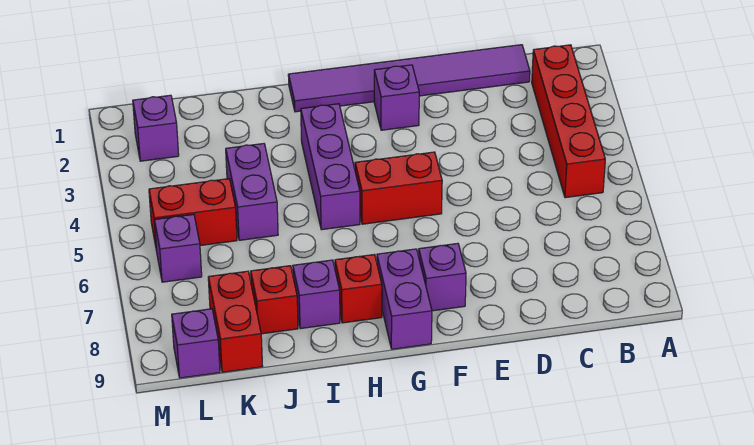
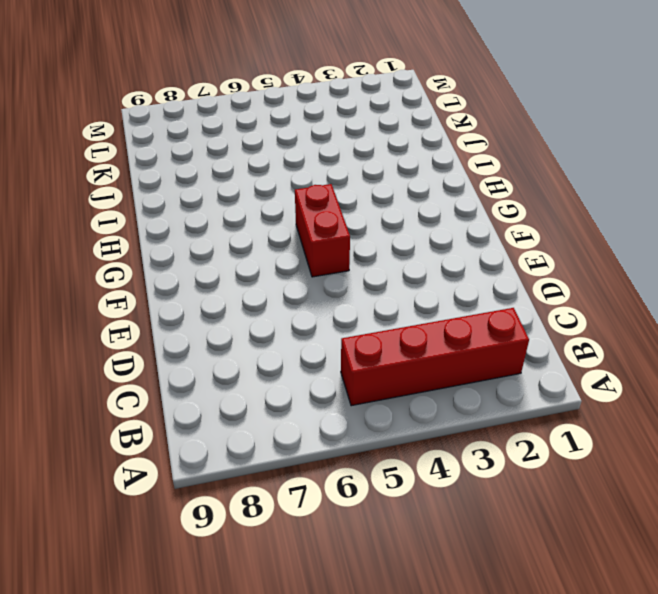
none -> purple 1x6 tile [288,45,530,112]
none -> purple 1x1 brick [374,65,419,130]
none -> purple 1x1 brick [419,243,466,311]

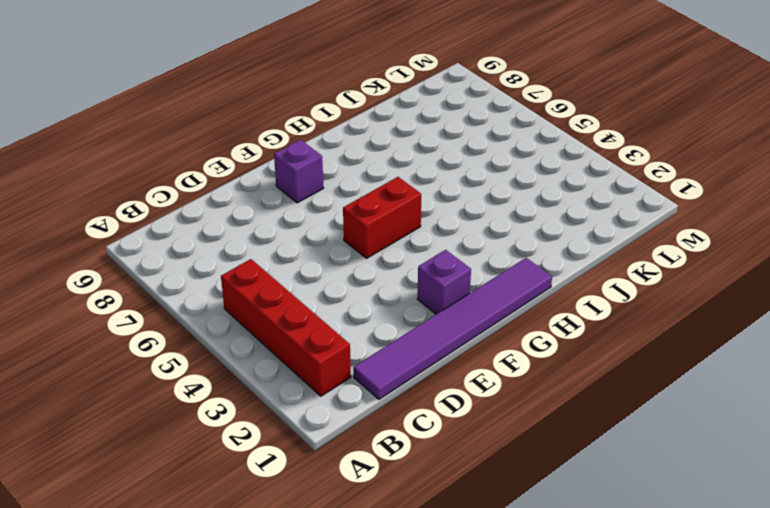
none -> purple 1x2 brick [377,249,432,349]
none -> purple 1x3 brick [301,104,360,230]
none -> red 1x1 brick [335,254,382,323]

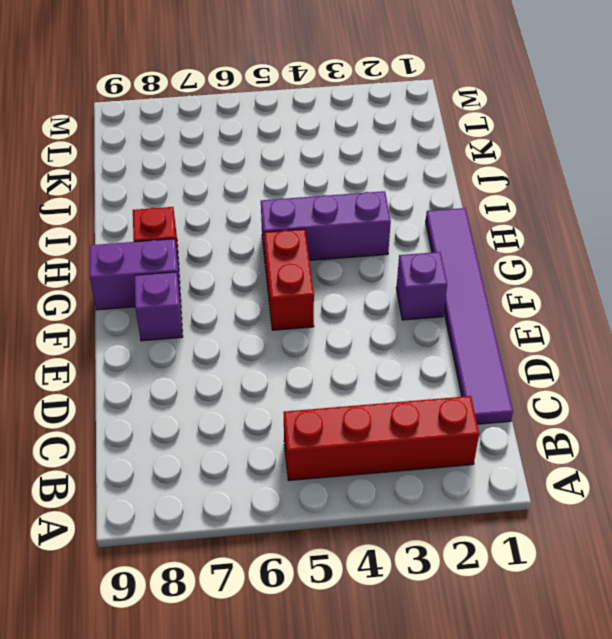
none -> purple 1x1 brick [293,260,340,329]
none -> purple 1x2 brick [226,144,278,240]
none -> red 1x1 brick [251,266,298,334]

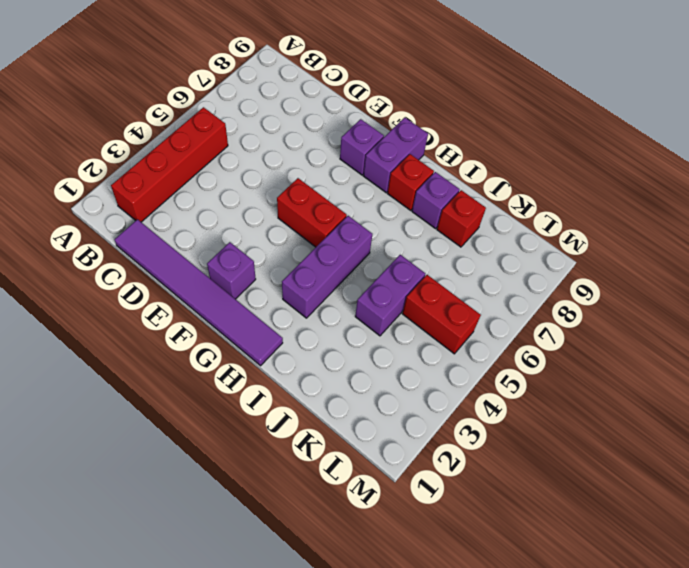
none -> red 1x2 brick [208,271,263,372]
none -> purple 1x1 brick [133,95,179,161]
none -> purple 1x1 brick [154,214,202,282]

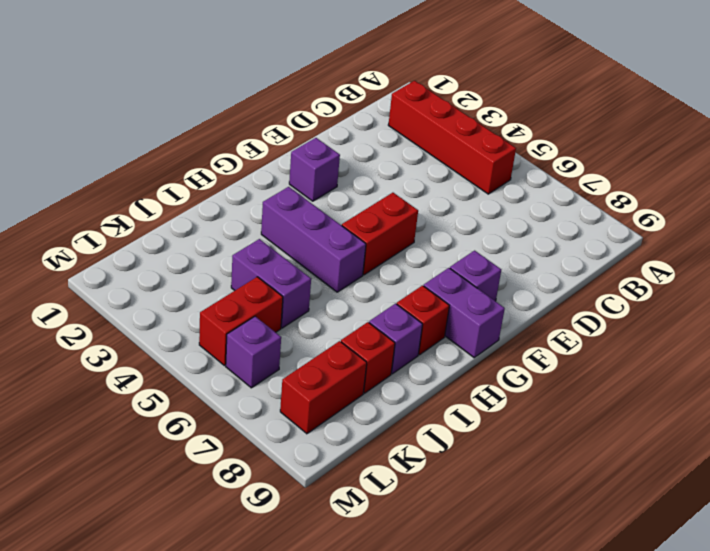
red 1x2 brick [280,341,367,434] -> red 1x2 brick turned to [208,271,263,372]
none -> purple 1x6 tile [288,45,530,112]
none -> purple 1x1 brick [133,95,179,161]
none -> purple 1x1 brick [172,309,220,378]

